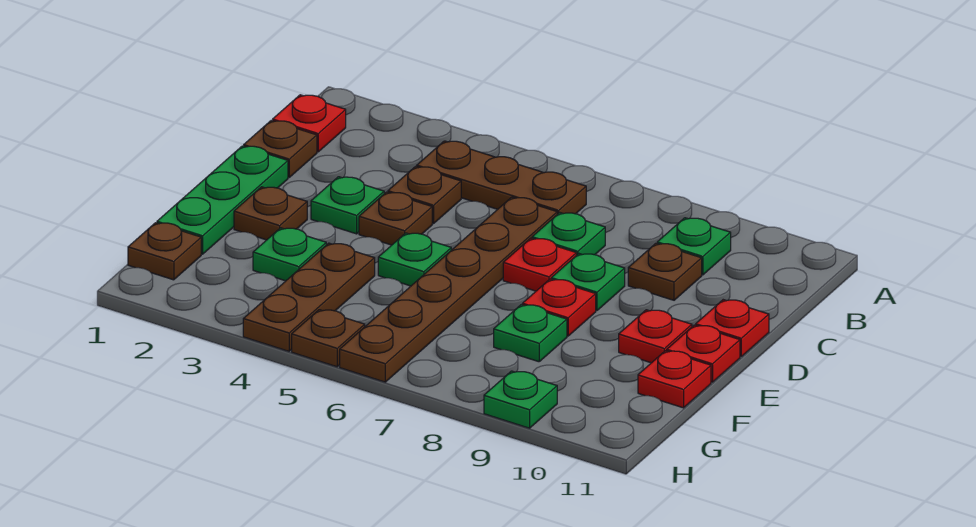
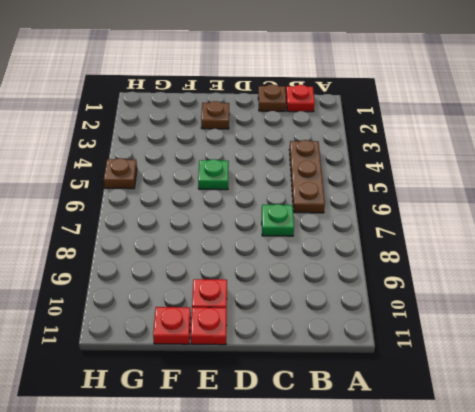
none -> green 1x1 plate [657,218,731,275]
none -> brown 1x1 plate [388,167,461,224]
none -> brown 1x6 plate [340,197,557,382]

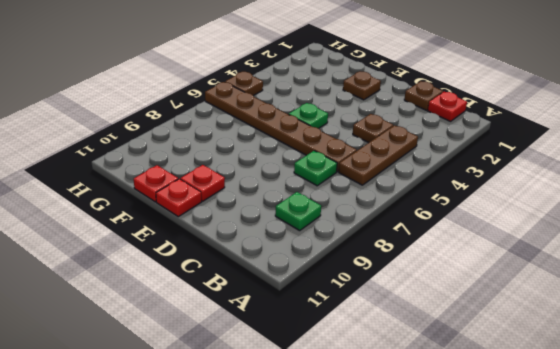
none -> brown 1x1 plate [628,243,702,300]
none -> green 1x3 plate [157,146,288,254]
none -> green 1x1 plate [311,177,384,234]

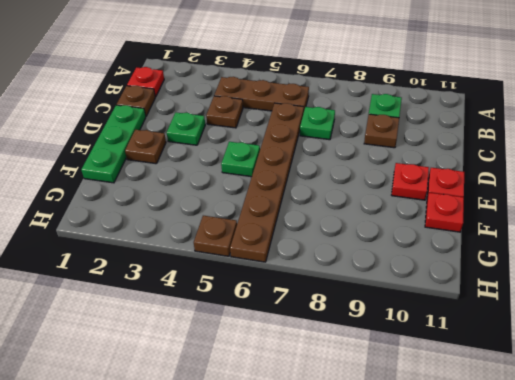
none -> brown 1x1 plate [359,192,432,245]
none -> red 1x1 plate [503,238,577,291]
none -> green 1x1 plate [551,254,625,311]

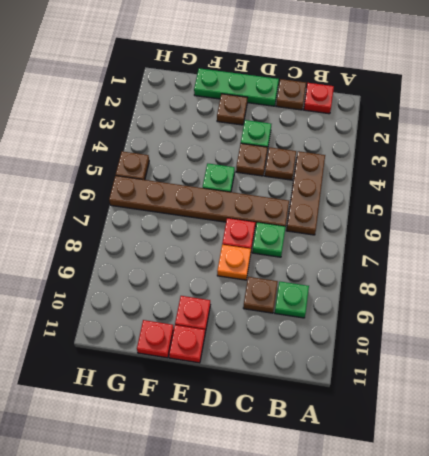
orange 1x1 plate [217,245,251,280] -> green 1x1 plate [551,254,625,311]
none -> red 1x1 plate [696,300,769,357]
none -> red 1x1 plate [522,279,596,336]
none -> green 1x1 plate [253,228,326,281]

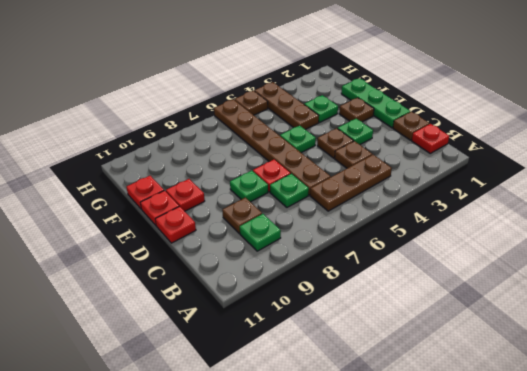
none -> red 1x1 plate [522,279,596,336]
none -> green 1x1 plate [494,305,567,362]
none -> brown 1x1 plate [128,223,201,280]

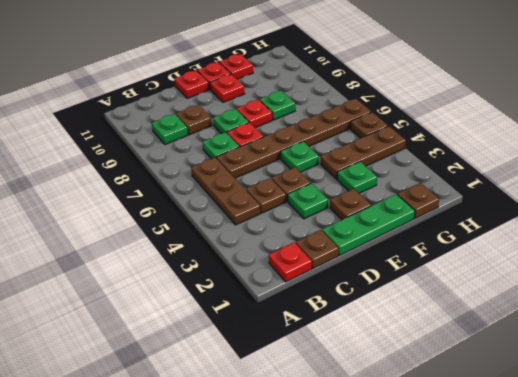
none -> green 1x1 plate [484,371,557,428]

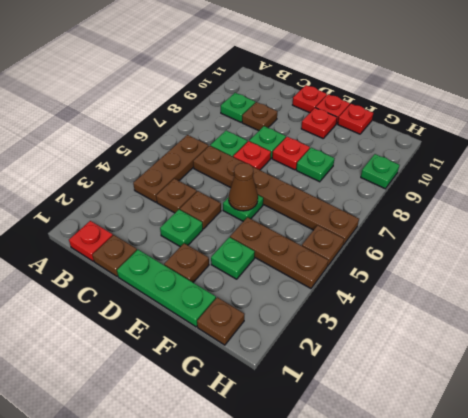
brown 1x1 cone [229,163,258,211] -> none

